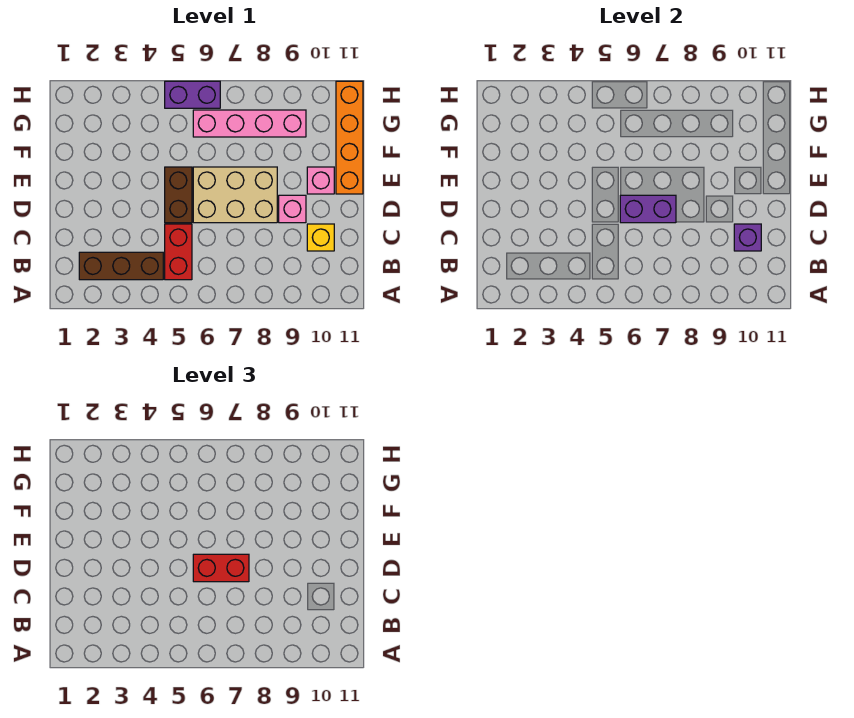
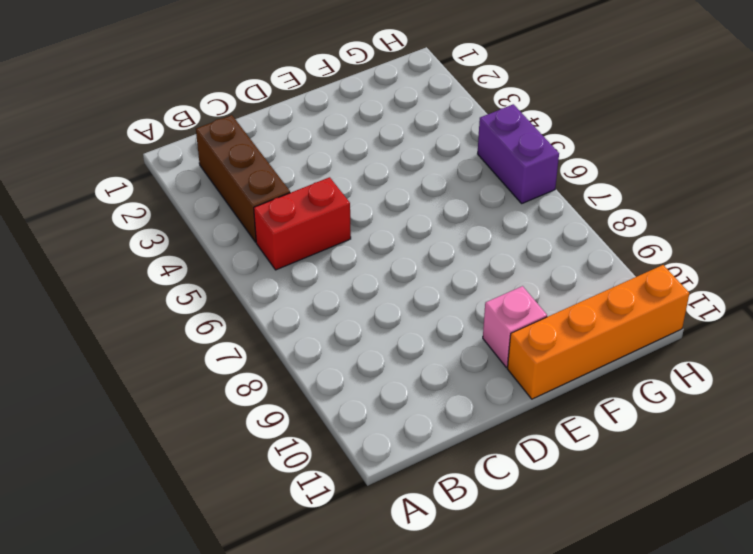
none -> yellow 1x1 brick [307,224,334,251]
none -> brown 1x2 brick [165,167,192,223]
none -> tan 2x3 brick [193,167,277,223]

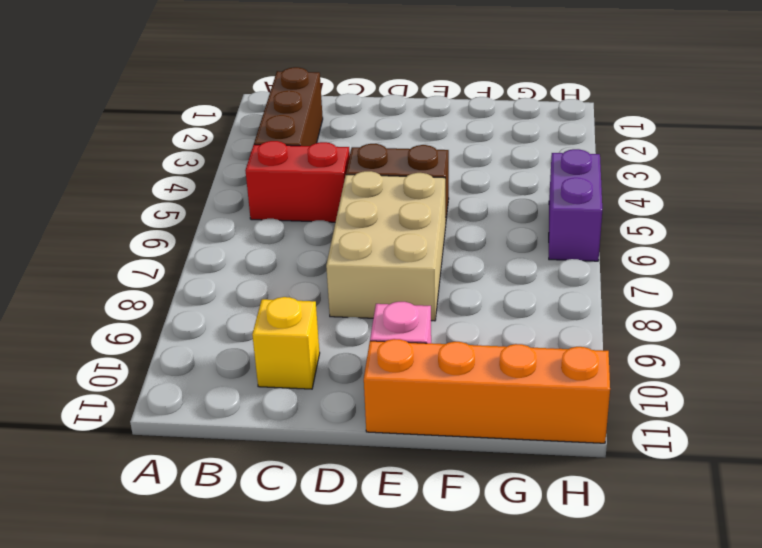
none -> pink 1x1 brick [279,195,306,223]
none -> pink 1x4 brick [193,110,306,137]
none -> purple 1x1 brick [734,224,761,251]

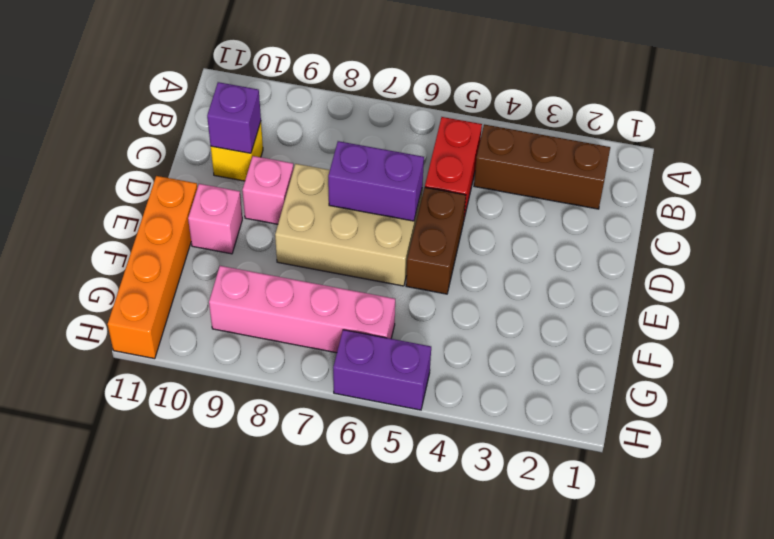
none -> red 1x2 brick [193,554,249,582]

